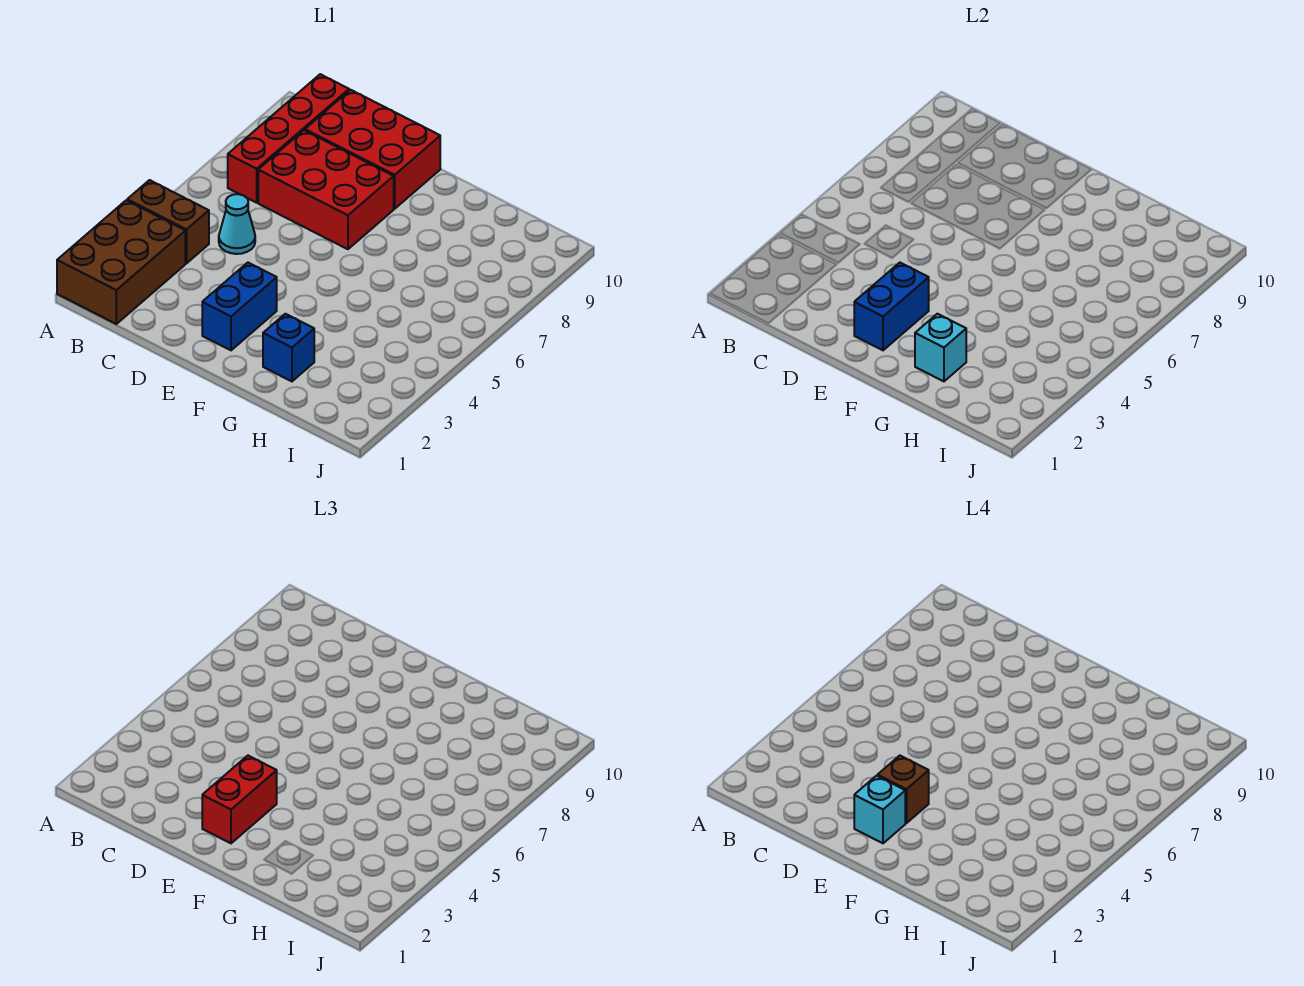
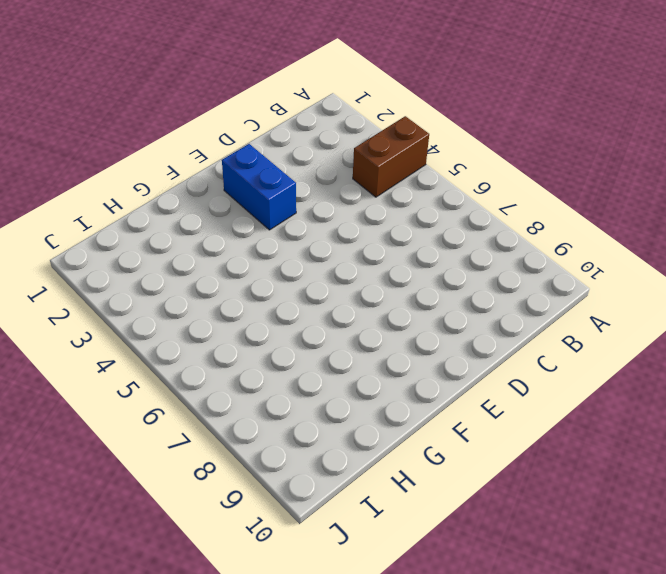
none -> brown 2x3 brick [57,200,185,324]
none -> red 1x4 brick [228,74,349,203]
none -> cyan 1x1 cone [219,194,255,254]

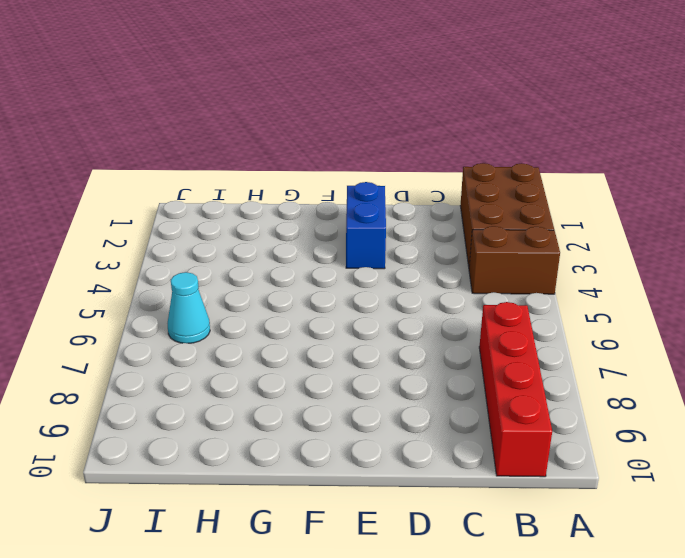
cyan 1x1 cone [168,272,210,343] -> cyan 1x1 cone moved to [219,194,255,254]
none -> red 2x3 brick [258,130,394,249]
none -> red 2x3 brick [305,90,440,209]
none -> blue 1x1 brick [263,314,314,381]

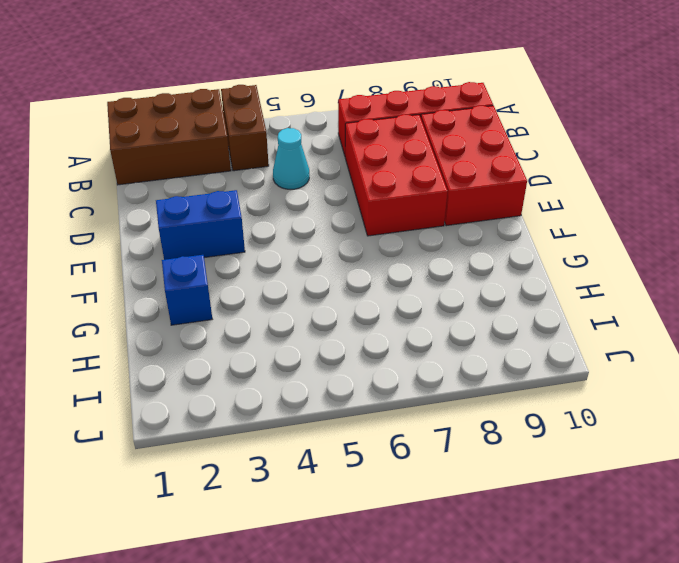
none -> blue 1x2 brick [854,263,929,350]
none -> cyan 1x1 brick [915,314,966,381]
none -> red 1x2 brick [202,756,277,843]

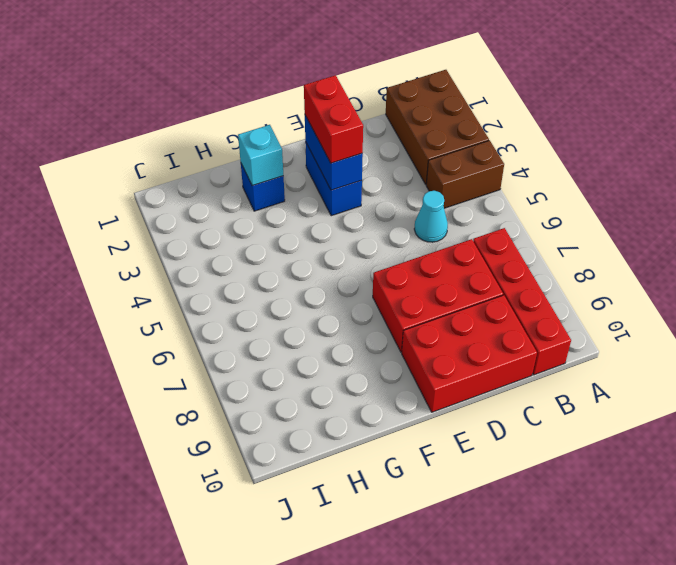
none -> cyan 1x1 brick [854,776,905,843]
none -> brown 1x1 brick [878,756,929,823]

